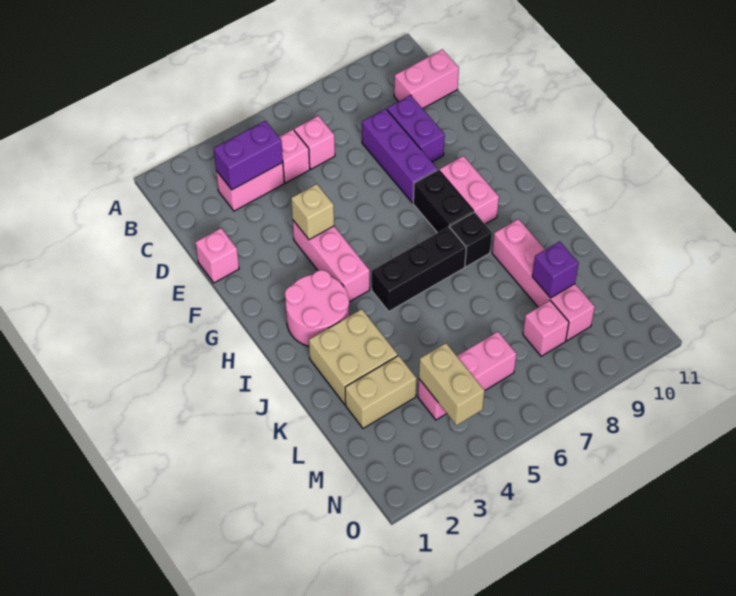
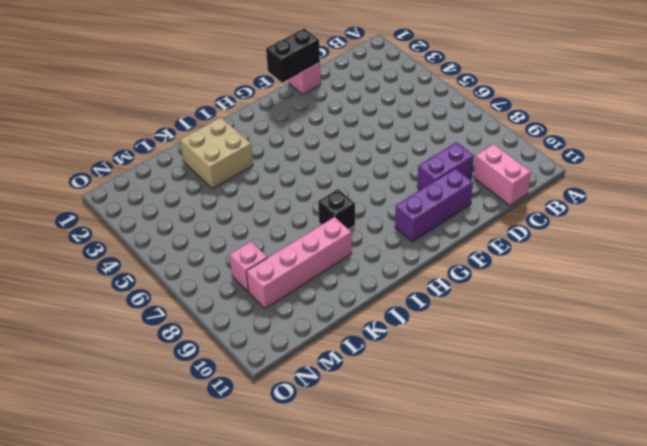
black 1x2 brick [266,28,320,83] -> black 1x2 brick moved to [413,170,474,233]
purple 1x3 brick [395,168,473,242] -> purple 1x3 brick moved to [362,109,437,203]
none -> pink 1x2 brick [216,163,284,211]
none -> pink 1x1 brick [279,129,310,183]
none -> pink 1x1 brick [294,116,335,169]

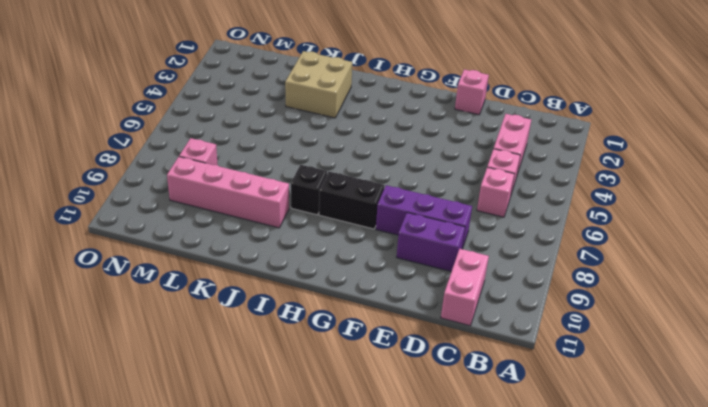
none -> pink 1x3 brick [293,220,370,302]
none -> pink 1x2 brick [439,156,499,224]
none -> pink 2x2 round brick [285,270,349,346]

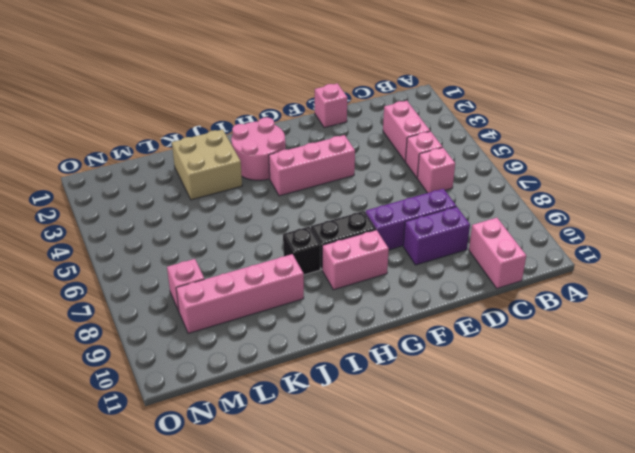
none -> black 1x3 brick [372,227,466,311]
none -> tan 1x2 brick [345,356,417,428]
none -> pink 1x3 brick [418,332,516,420]

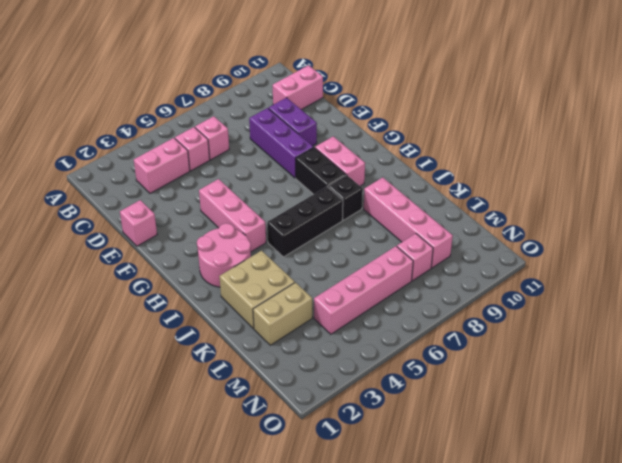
pink 1x4 brick [314,246,413,334] -> pink 1x3 brick [418,332,516,420]
none -> purple 1x2 brick [214,121,283,190]
none -> tan 1x1 brick [291,184,334,240]
none -> purple 1x1 brick [532,241,579,298]

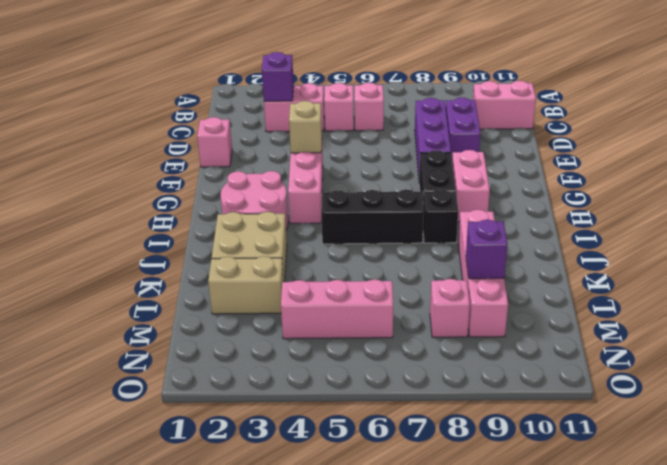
purple 1x1 brick [262,52,294,101] -> purple 1x2 brick [214,121,283,190]
none -> tan 1x2 brick [419,343,485,425]

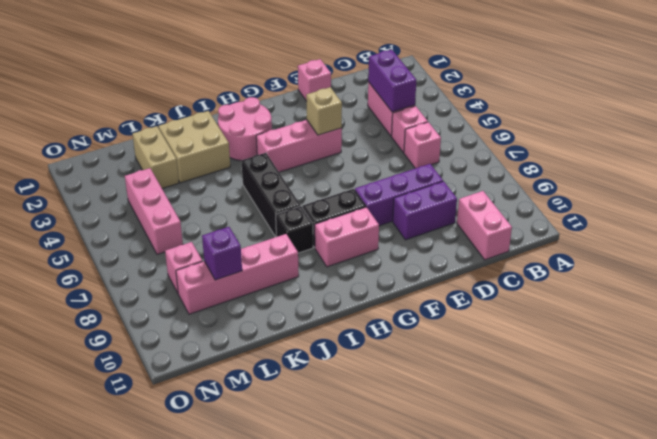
none -> tan 1x2 brick [419,343,485,425]

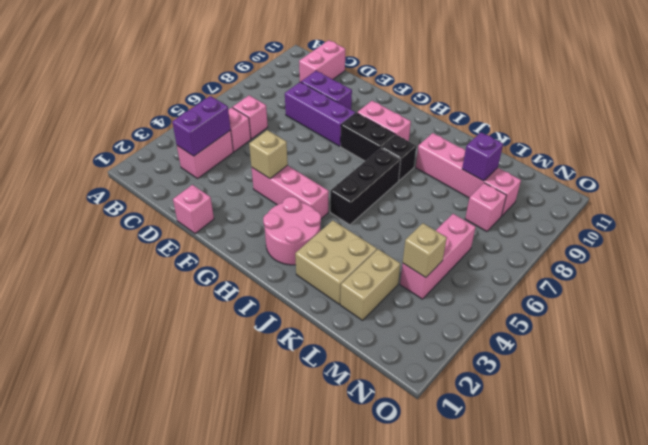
tan 1x1 brick [403,223,447,278] -> tan 1x2 brick [419,343,485,425]

